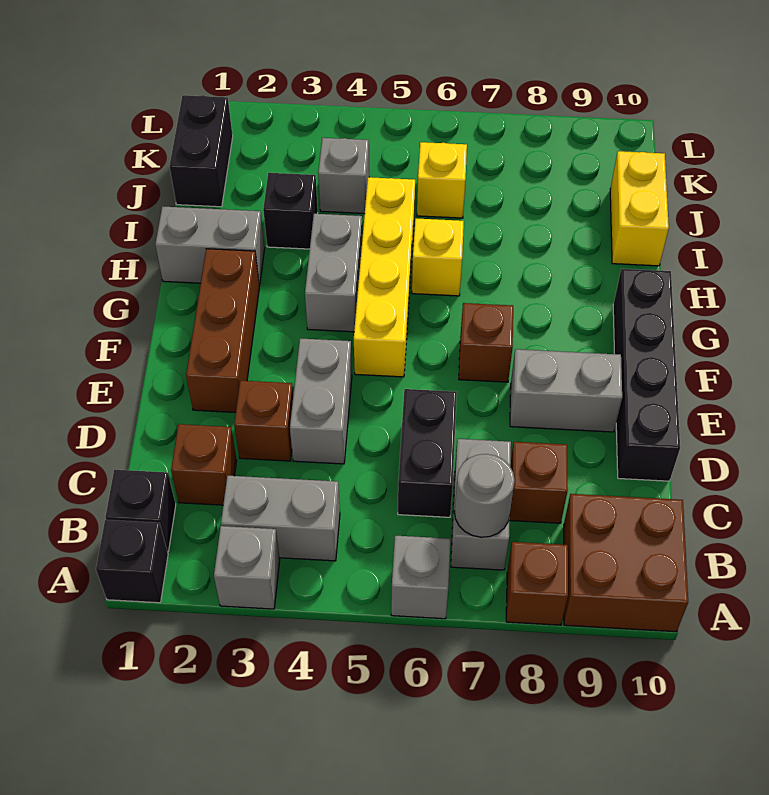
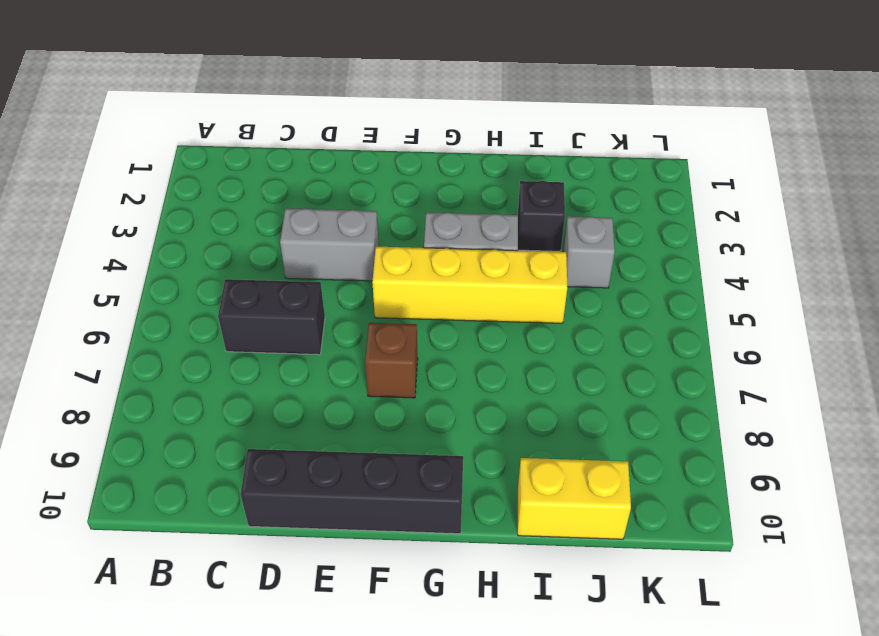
none -> black 1x1 brick [96,520,168,603]
none -> grey 1x1 brick [214,526,280,609]
none -> grey 1x1 brick [391,536,450,619]

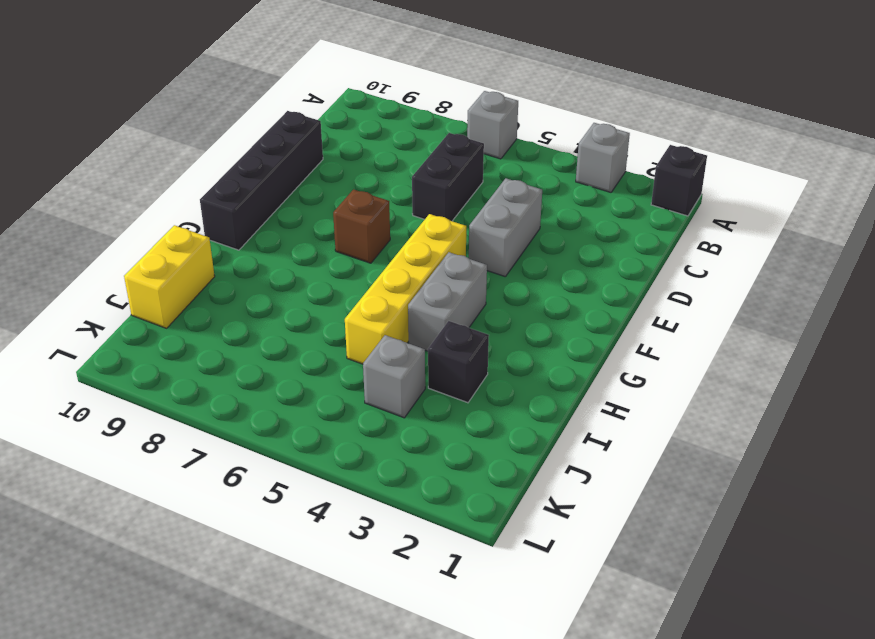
none -> brown 1x1 brick [506,542,568,625]
none -> brown 2x2 brick [564,494,688,632]
none -> black 1x1 brick [106,470,176,552]

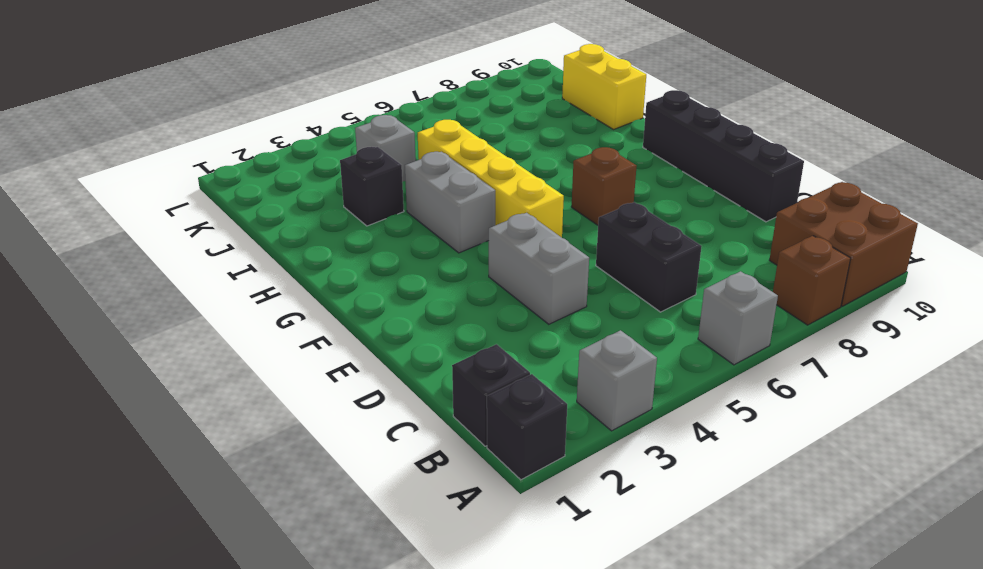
none -> grey 1x2 brick [221,476,340,561]
none -> grey 1x2 brick [451,439,511,570]
none -> brown 1x1 brick [171,424,237,505]

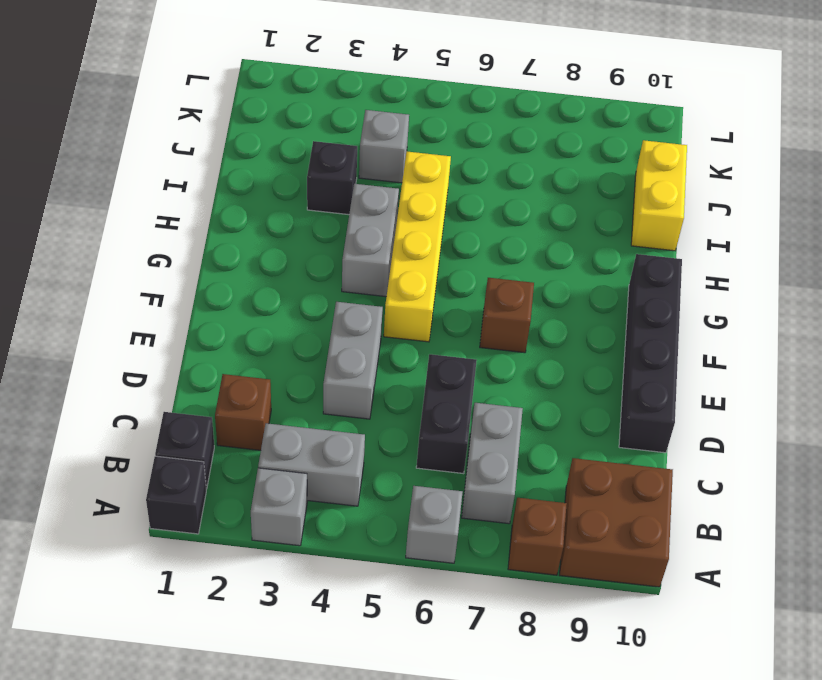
none -> brown 1x1 brick [509,442,568,523]
none -> brown 1x1 brick [234,381,293,461]
none -> brown 1x3 brick [186,249,259,412]

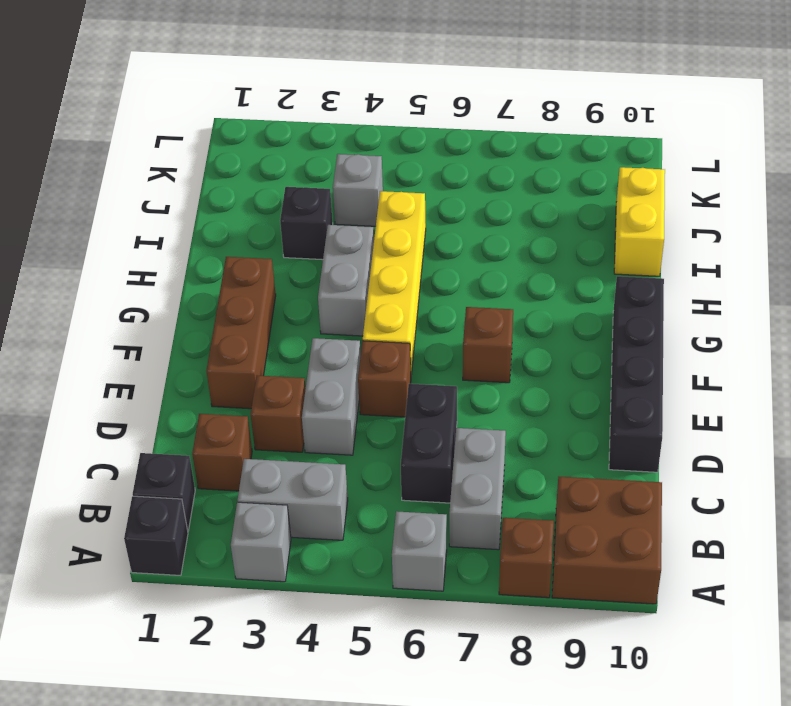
brown 1x1 brick [358,341,411,417] -> brown 1x1 brick moved to [509,442,568,523]
none -> grey 1x2 brick [510,349,622,432]
none -> grey 1x2 brick [155,206,265,286]
none -> yellow 1x1 brick [412,218,464,296]

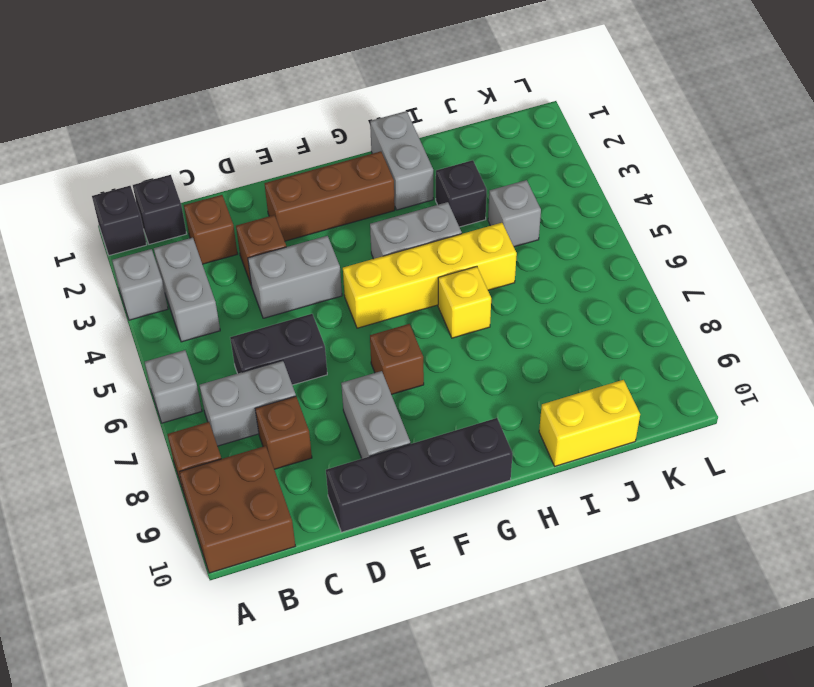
none -> black 1x2 brick [170,95,233,207]
none -> yellow 1x1 brick [417,142,467,218]
none -> grey 1x1 round brick [454,454,515,537]

